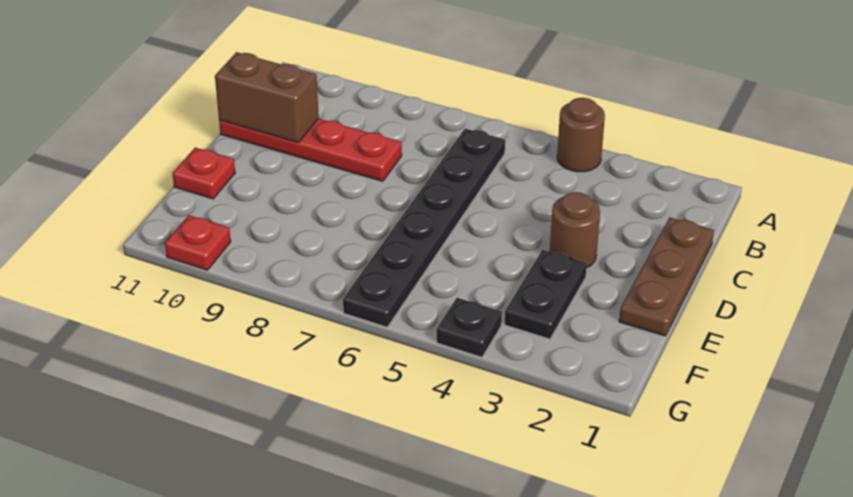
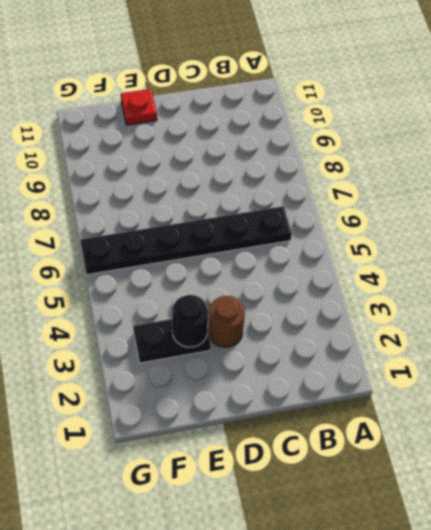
black 1x1 round brick [172,295,208,347] -> none
none -> brown 1x1 round brick [557,98,605,172]
none -> brown 1x3 plate [619,217,714,336]

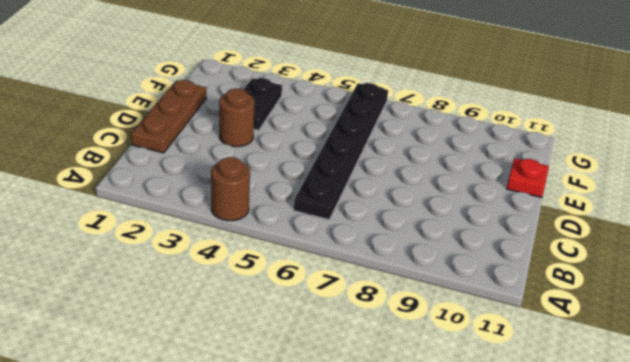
none -> red 1x4 plate [219,119,402,181]
none -> black 1x1 plate [437,298,502,357]

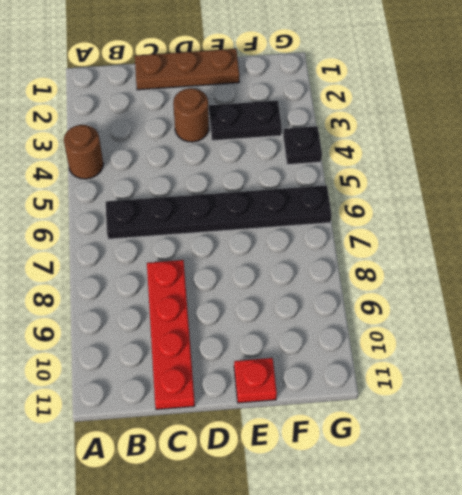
none -> red 1x1 plate [165,215,231,270]
none -> brown 1x2 brick [215,52,319,142]

